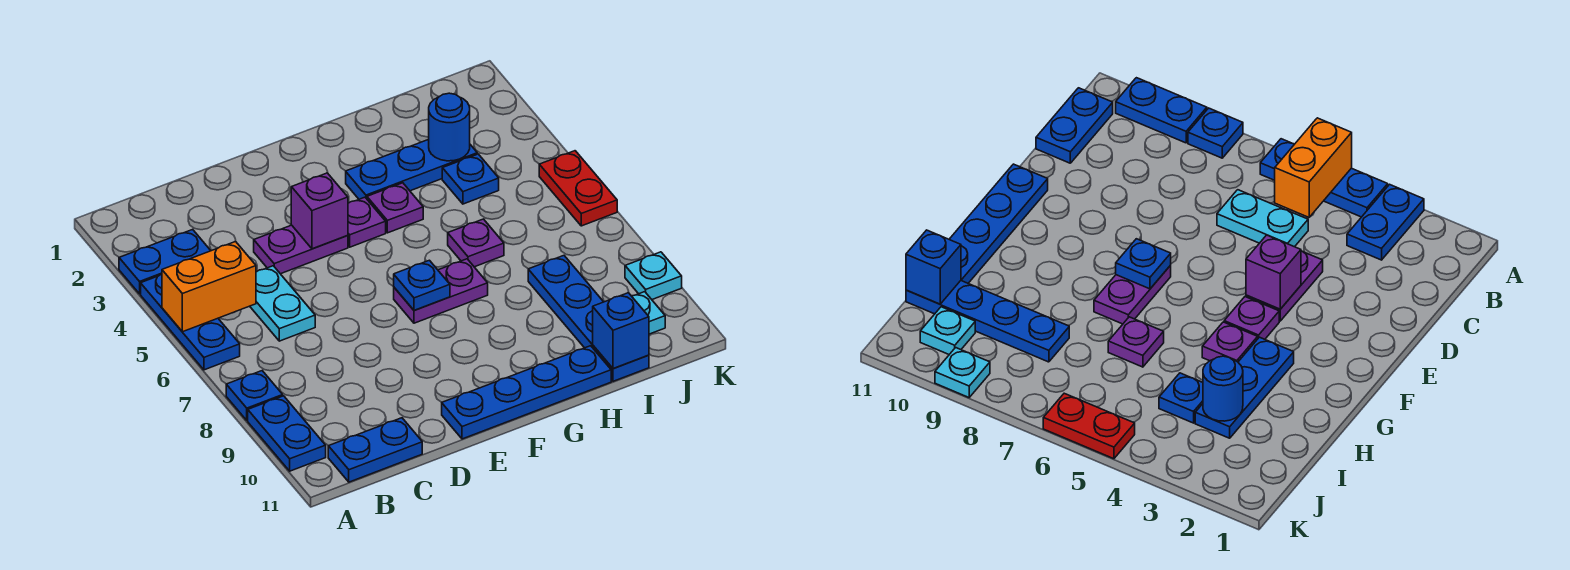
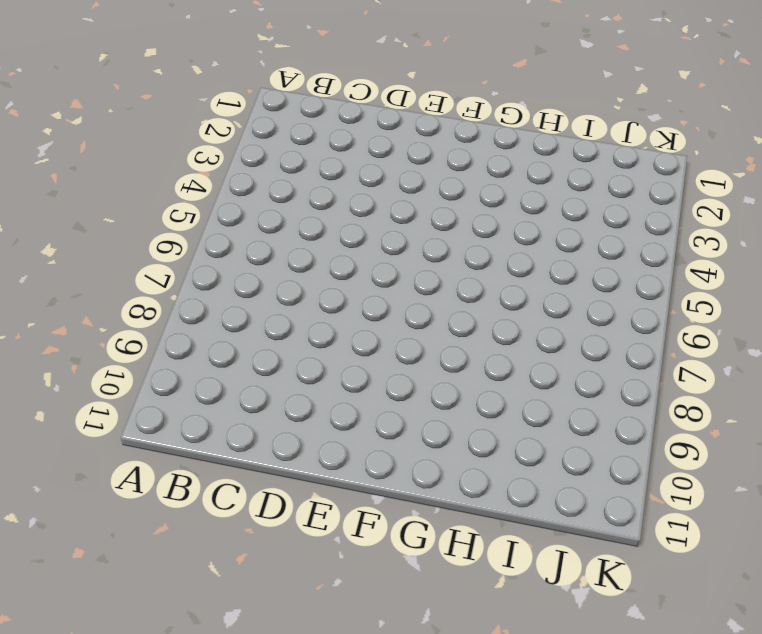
none -> blue 1x2 plate [119,229,211,294]
none -> blue 1x3 plate [141,274,240,370]
none -> blue 1x1 plate [226,371,283,420]

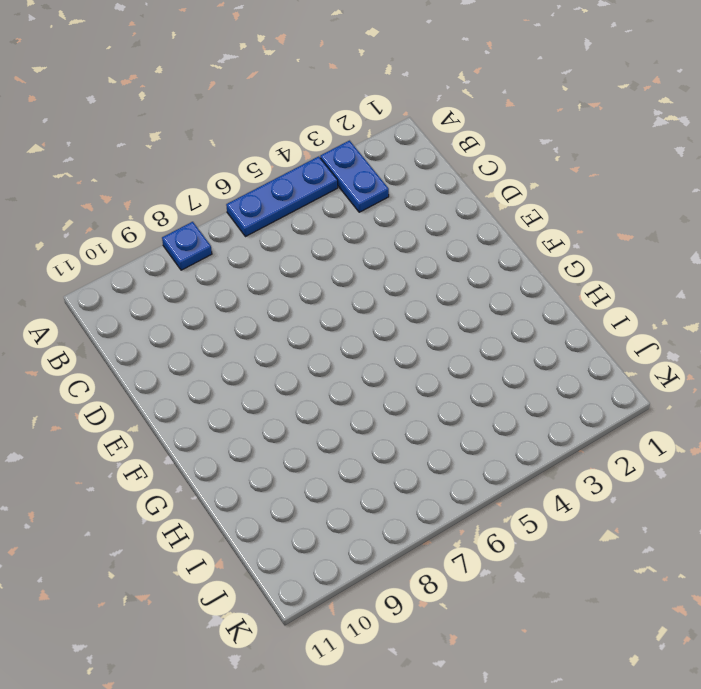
none -> blue 1x2 plate [248,396,326,471]
none -> blue 1x2 plate [328,418,422,482]
none -> cyan 1x2 plate [250,266,315,341]

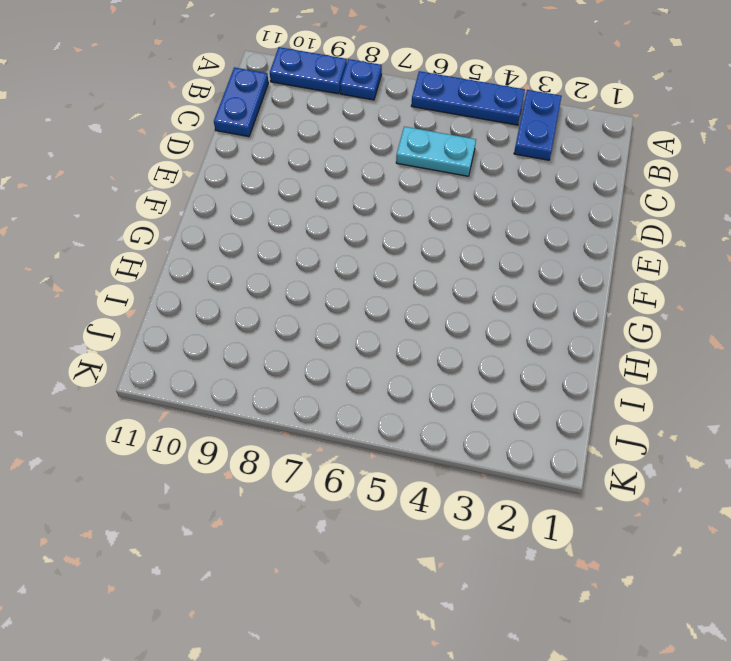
none -> purple 1x2 plate [254,225,348,274]
none -> blue 1x4 plate [442,346,611,439]
none -> purple 1x1 plate [348,197,386,247]

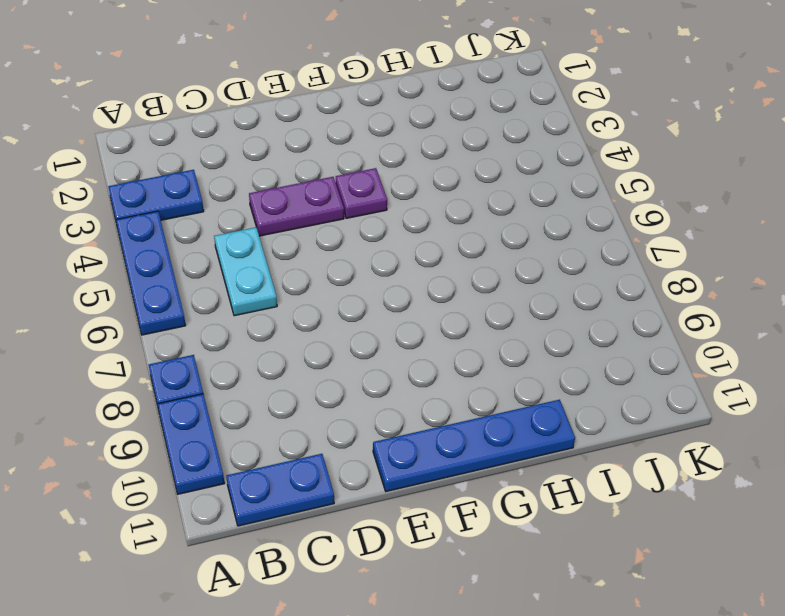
none -> purple 1x2 plate [394,259,488,323]
none -> blue 1x3 plate [346,139,477,199]
none -> purple 1x1 plate [367,183,423,233]

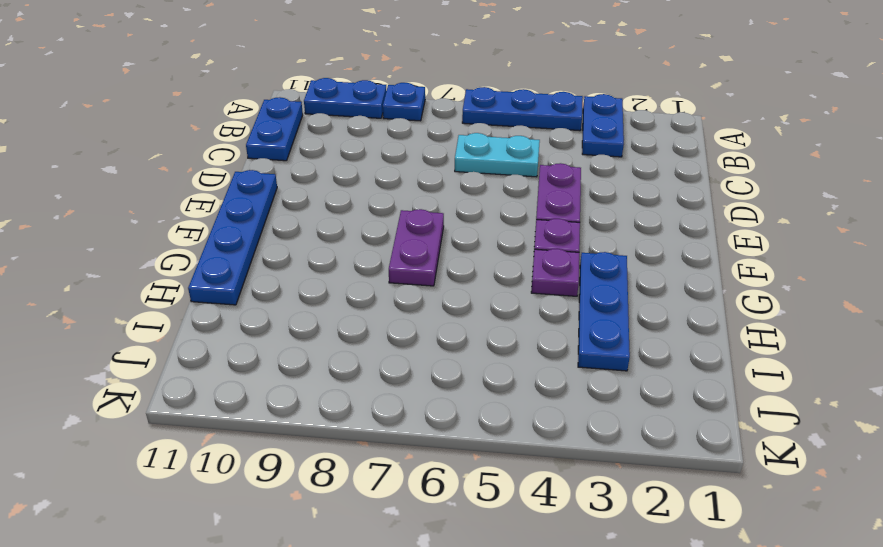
none -> purple 1x1 plate [448,219,504,267]
none -> blue 1x1 plate [442,154,499,204]
none -> blue 1x4 plate [528,256,649,381]

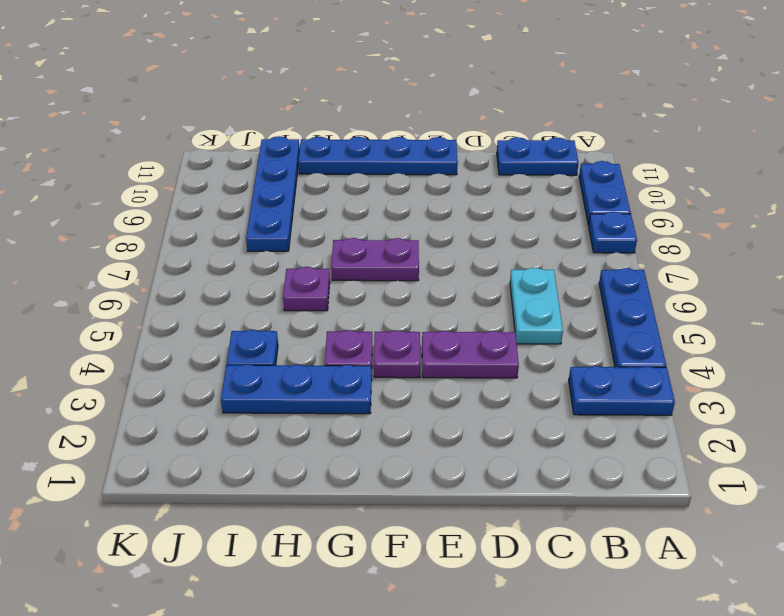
none -> cyan 1x1 plate [632,292,665,334]
none -> red 1x2 plate [539,151,617,226]
none -> cyan 1x1 plate [625,252,682,299]

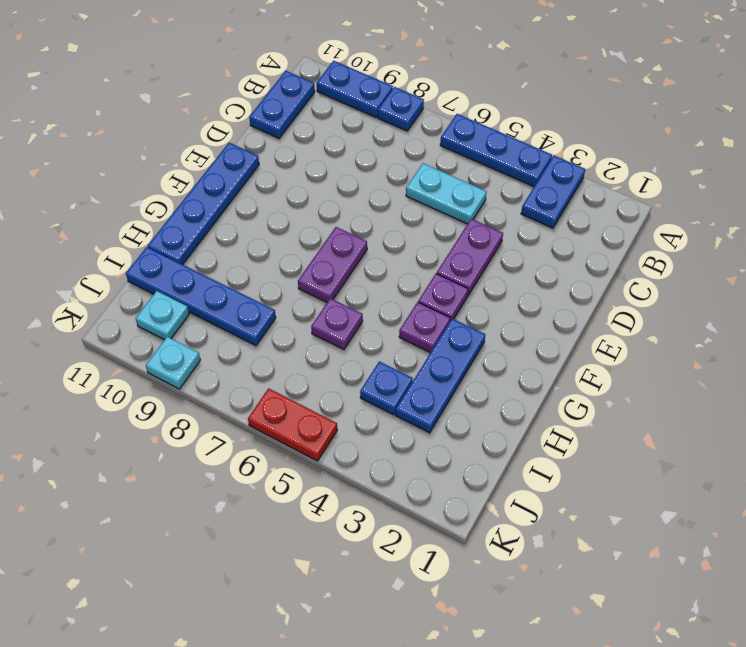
none -> orange 1x2 brick [162,241,256,332]
none -> purple 1x1 brick [291,173,348,249]
none -> blue 1x1 plate [394,260,450,310]

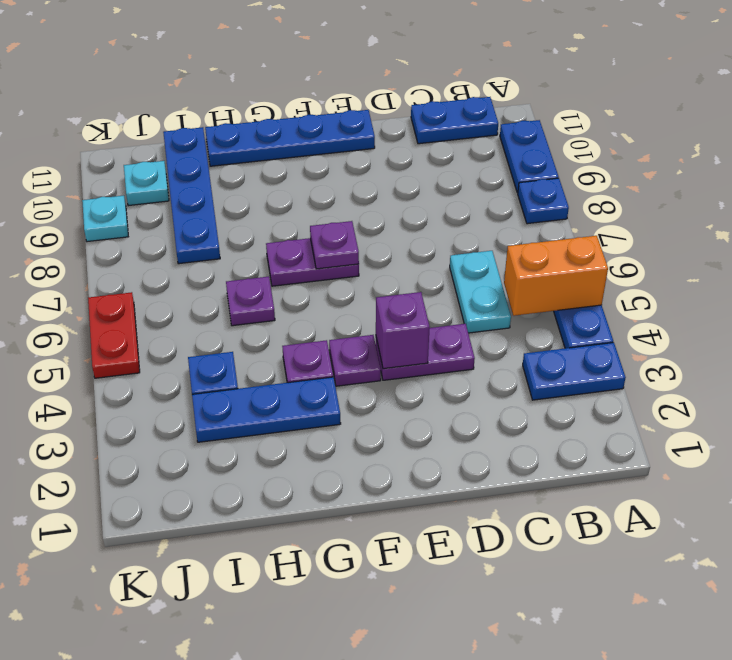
purple 1x1 plate [310,221,359,269] -> blue 1x1 plate [394,260,450,310]
none -> blue 1x1 round brick [429,93,470,161]
none -> blue 1x1 brick [593,293,649,369]

